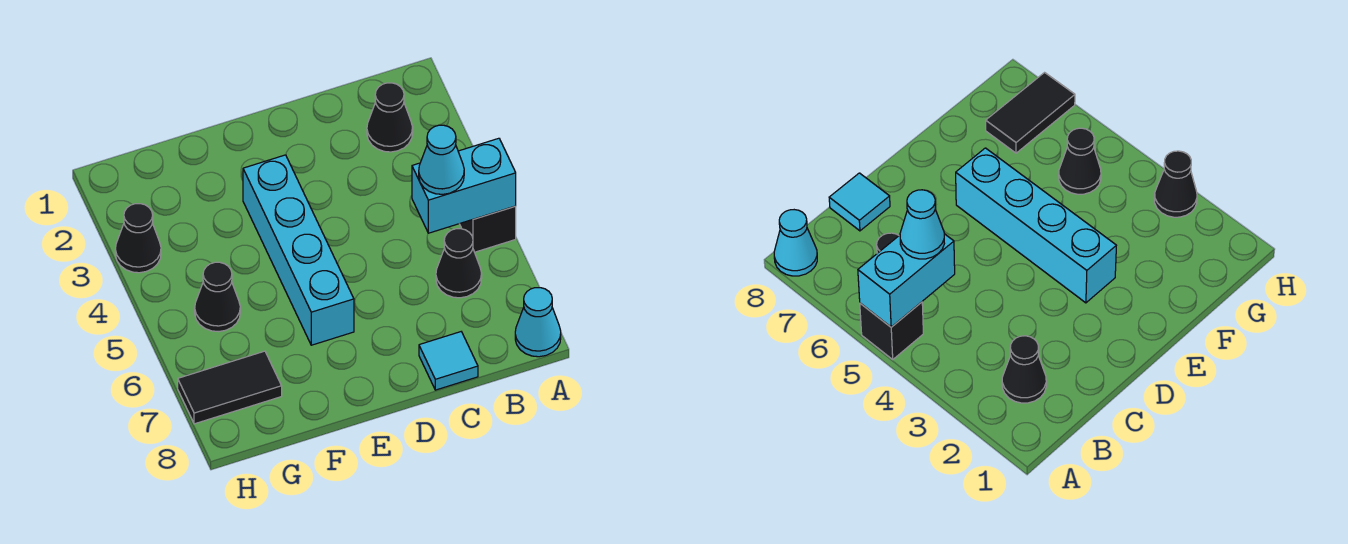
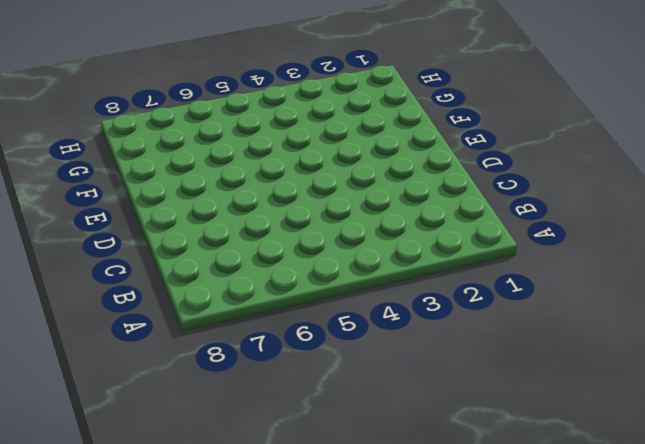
none -> black 1x1 brick [460,206,516,252]
none -> cyan 1x1 cone [515,288,561,357]

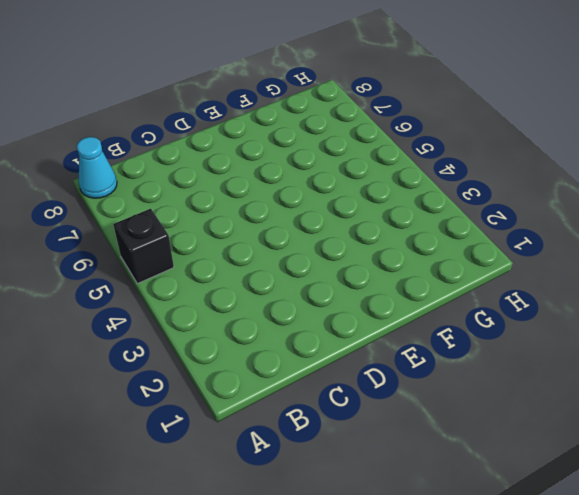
none -> black 1x1 cone [367,83,413,152]
none -> black 1x1 cone [436,229,482,298]

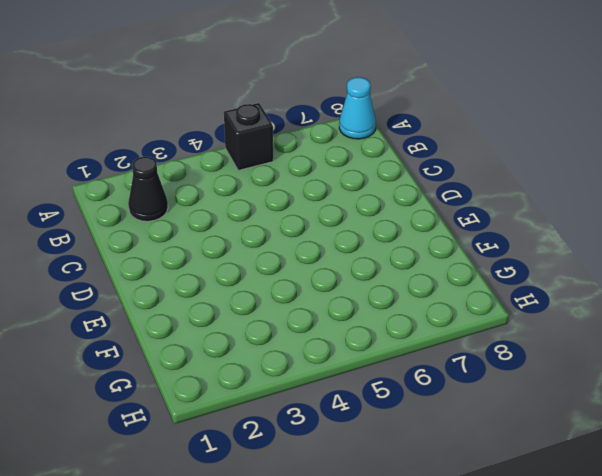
none -> black 1x1 cone [436,229,482,298]
none -> cyan 1x1 tile [419,332,478,390]

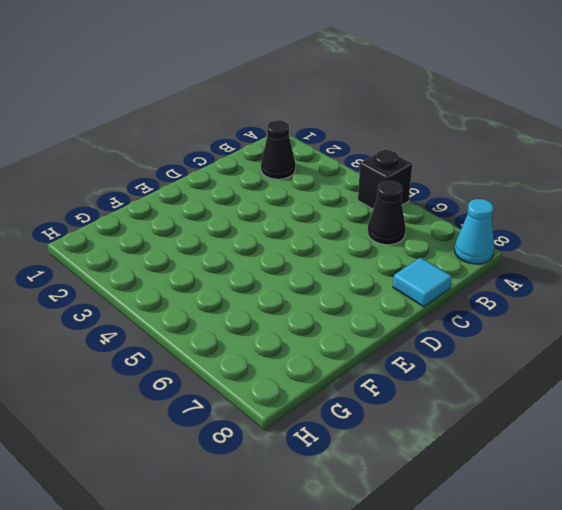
none -> cyan 1x4 brick [243,155,354,345]
none -> black 1x1 cone [195,262,240,332]

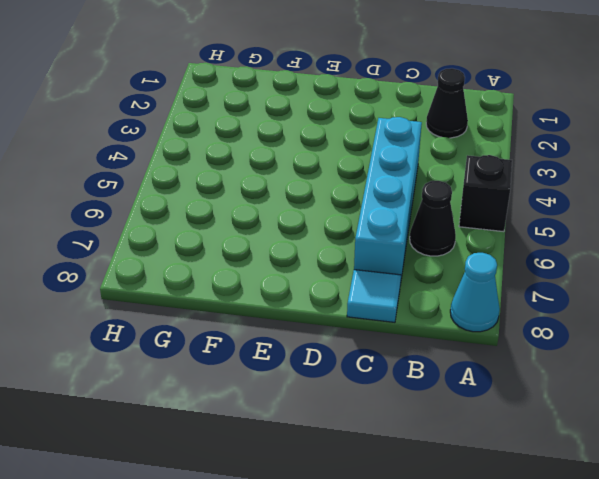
cyan 1x4 brick [354,117,422,285] -> cyan 1x4 brick moved to [243,155,354,345]
none -> black 1x1 cone [195,262,240,332]
none -> black 1x2 tile [178,351,282,424]

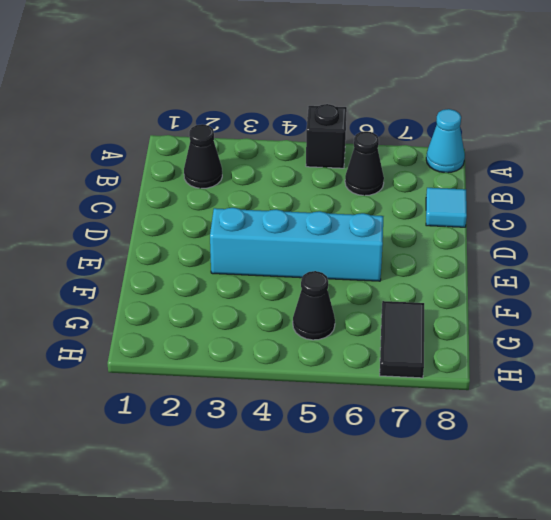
none -> black 1x1 cone [115,204,161,273]
none -> cyan 1x2 brick [412,138,516,233]

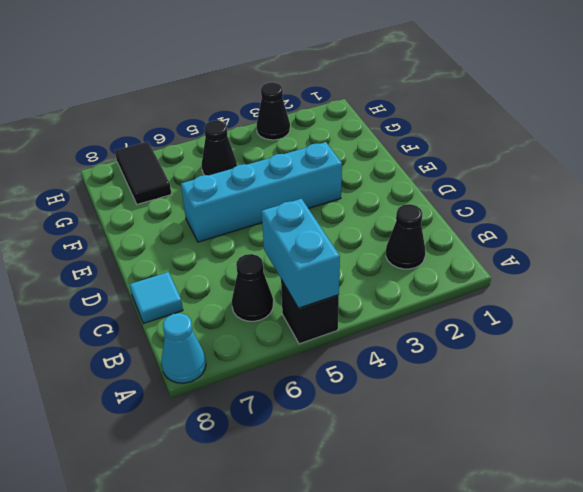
none -> cyan 1x1 cone [419,125,464,194]

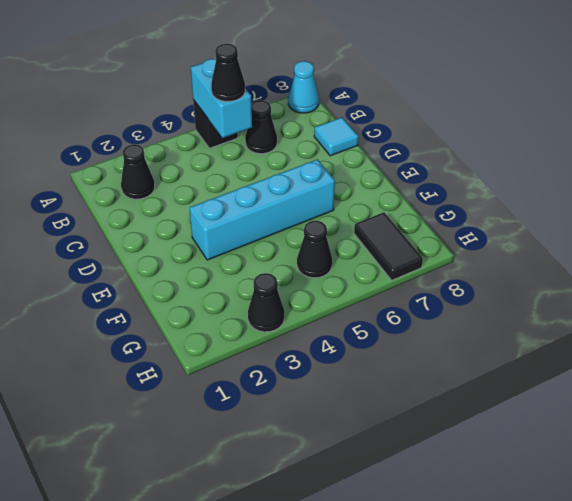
black 1x1 cone [211,44,245,102] -> cyan 1x1 cone [419,125,464,194]

